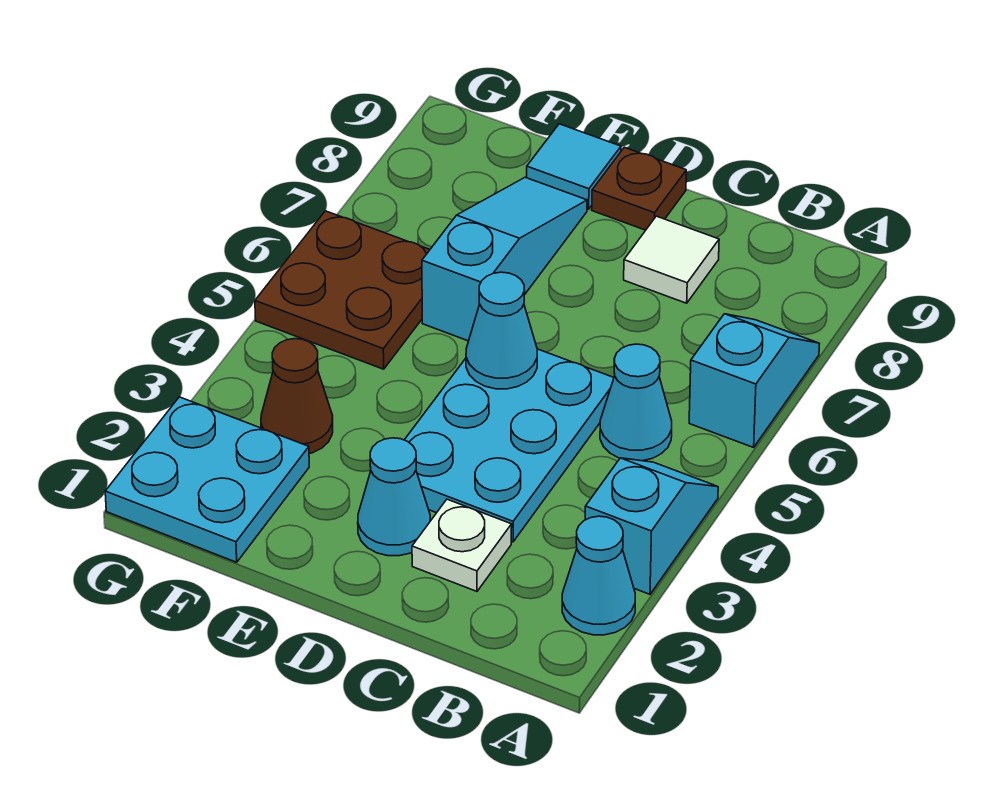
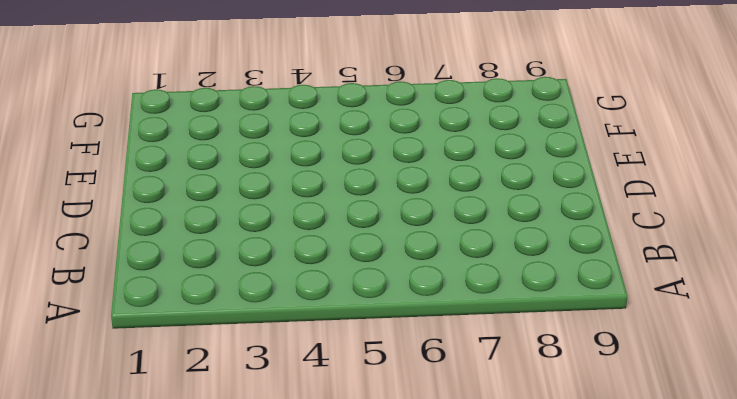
none -> cyan 1x1 cone [562,516,635,635]
none -> cyan 1x2 slope [585,458,718,594]
none -> cyan 1x2 slope [689,314,819,447]

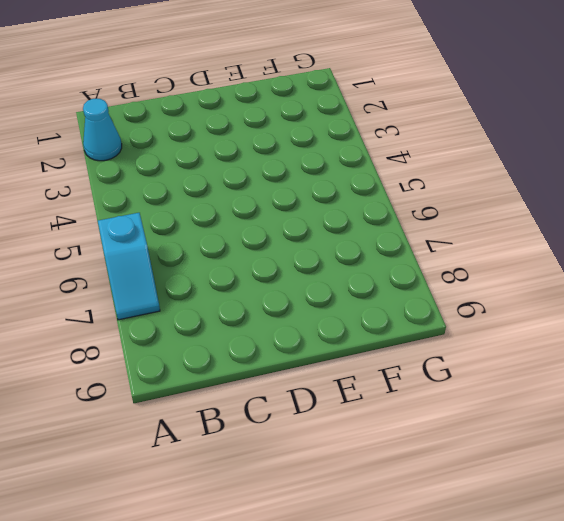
none -> cyan 1x2 slope [585,458,718,594]
none -> cyan 1x1 cone [600,344,672,461]
none -> white 1x1 plate [412,499,512,591]

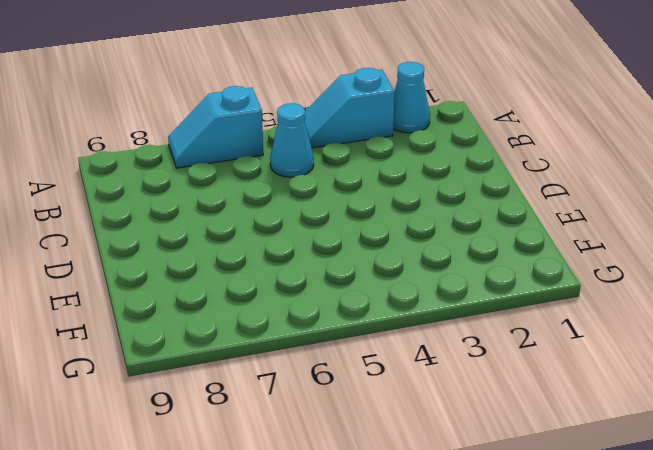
none -> white 1x1 plate [412,499,512,591]
none -> cyan 2x3 plate [405,349,614,542]
none -> white 1x1 tile [624,216,719,303]

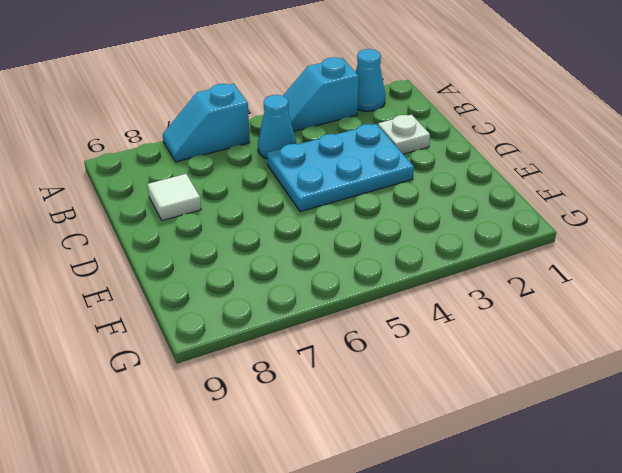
none -> cyan 1x1 cone [358,438,430,556]
none -> brown 1x1 plate [592,147,686,230]
none -> cyan 1x3 slope [422,177,587,341]

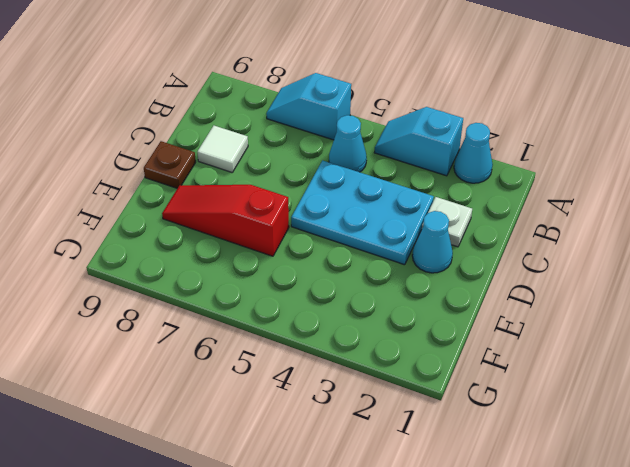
red 1x3 slope [162,185,289,256] -> cyan 1x3 slope [422,177,587,341]
none -> cyan 1x1 tile [527,124,621,209]
none -> cyan 2x2 plate [105,397,309,562]
none -> brown 1x1 cone [261,339,333,454]

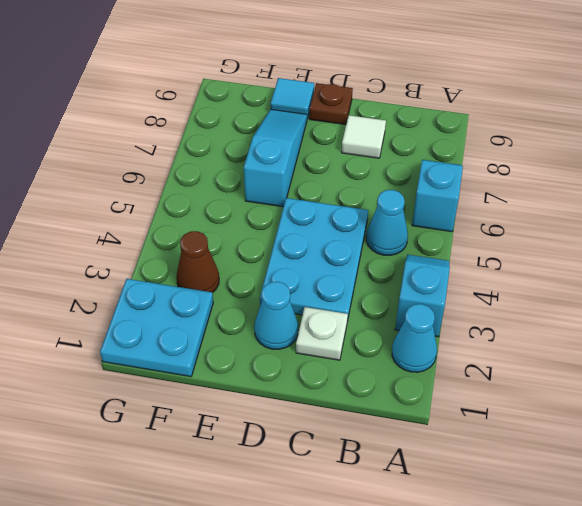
none -> brown 2x2 plate [255,211,430,369]
none -> cyan 1x1 cone [466,272,537,389]

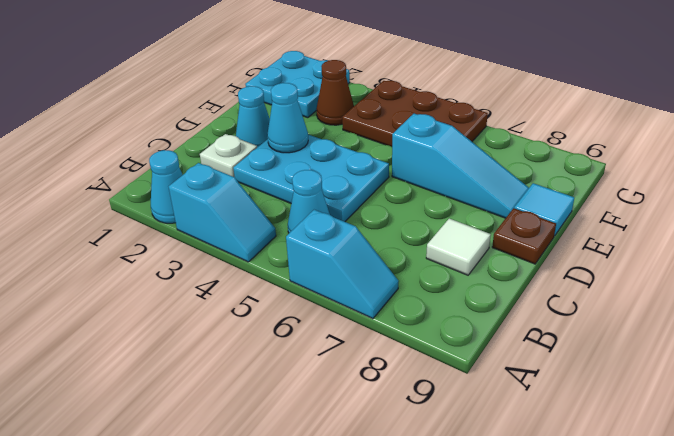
cyan 1x1 cone [267,83,308,153] -> cyan 1x1 cone moved to [466,272,537,389]
brown 2x3 plate [342,81,488,147] -> brown 2x2 plate [255,211,430,369]

